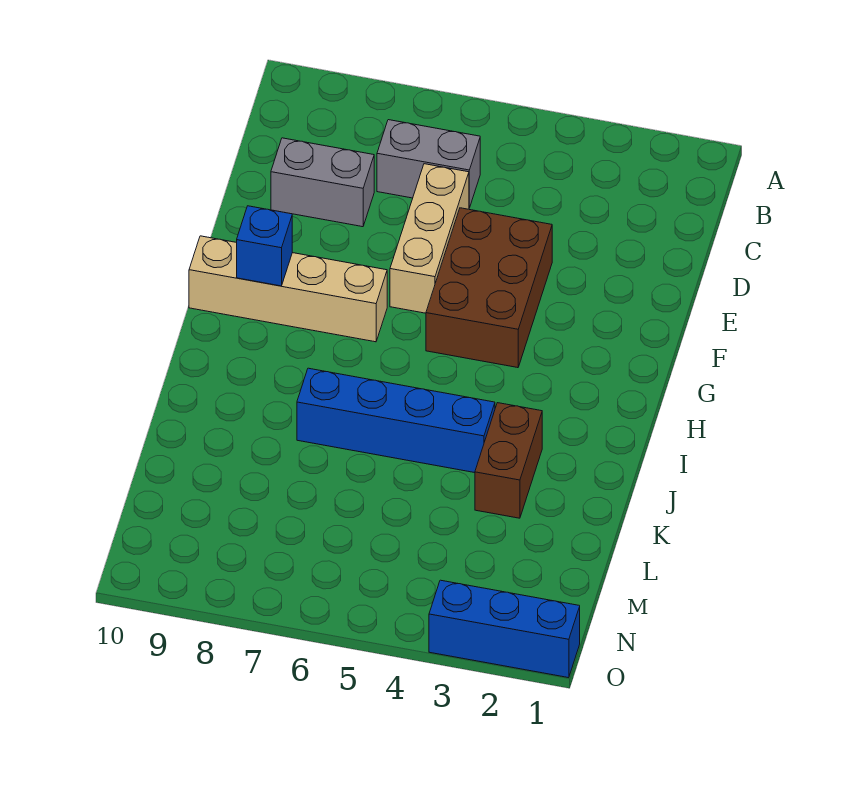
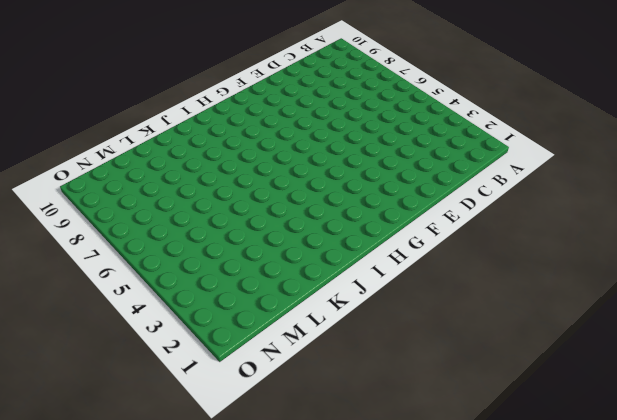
none -> grey 1x2 brick [377,120,480,208]
none -> tan 1x3 brick [390,164,469,313]

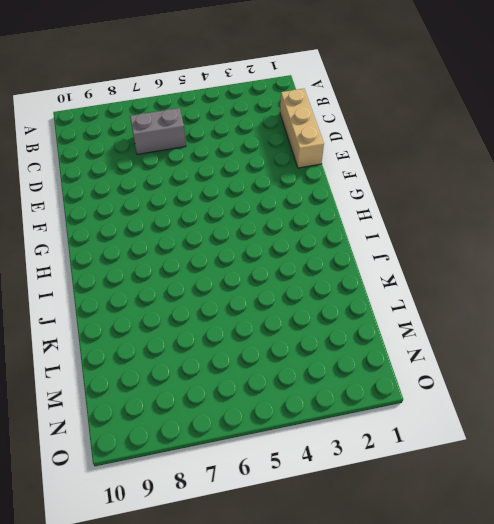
tan 1x3 brick [280,89,324,168] -> tan 1x3 brick moved to [390,164,469,313]
none -> grey 1x2 brick [271,138,374,227]
none -> brown 2x3 brick [426,208,552,368]

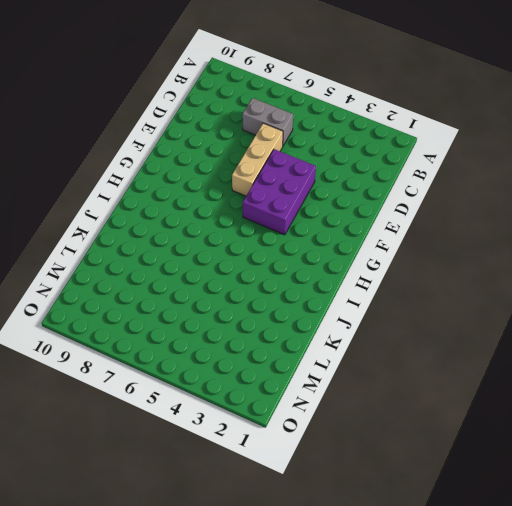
purple 2x3 brick [243,149,316,235] -> brown 2x3 brick [426,208,552,368]
none -> grey 1x2 brick [271,138,374,227]
none -> tan 1x4 brick [189,236,387,342]

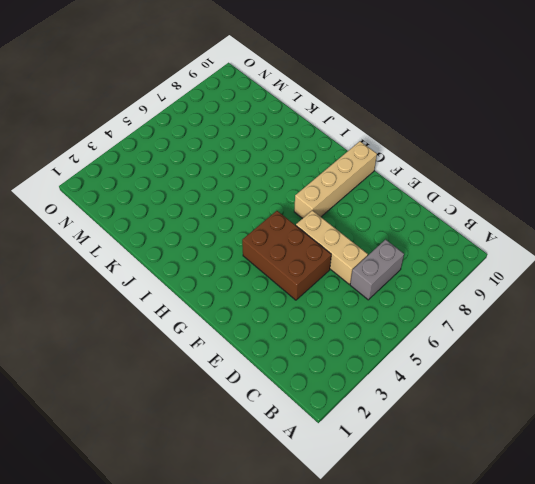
none -> grey 1x2 brick [271,138,374,227]
none -> brown 1x2 brick [475,403,542,518]

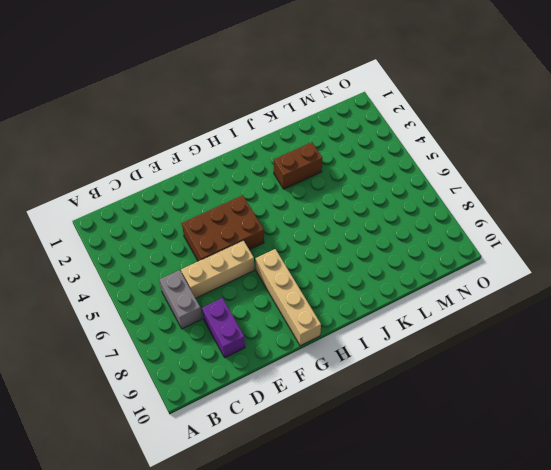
purple 1x2 brick [202,298,245,357] -> grey 1x2 brick [271,138,374,227]
none -> blue 1x4 brick [297,368,495,473]
none -> blue 1x3 brick [429,580,580,678]

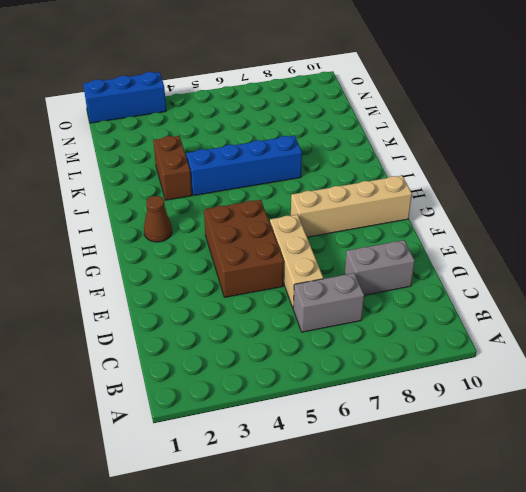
brown 1x1 cone [144,196,172,242] -> none
none -> blue 1x1 brick [237,206,292,286]

